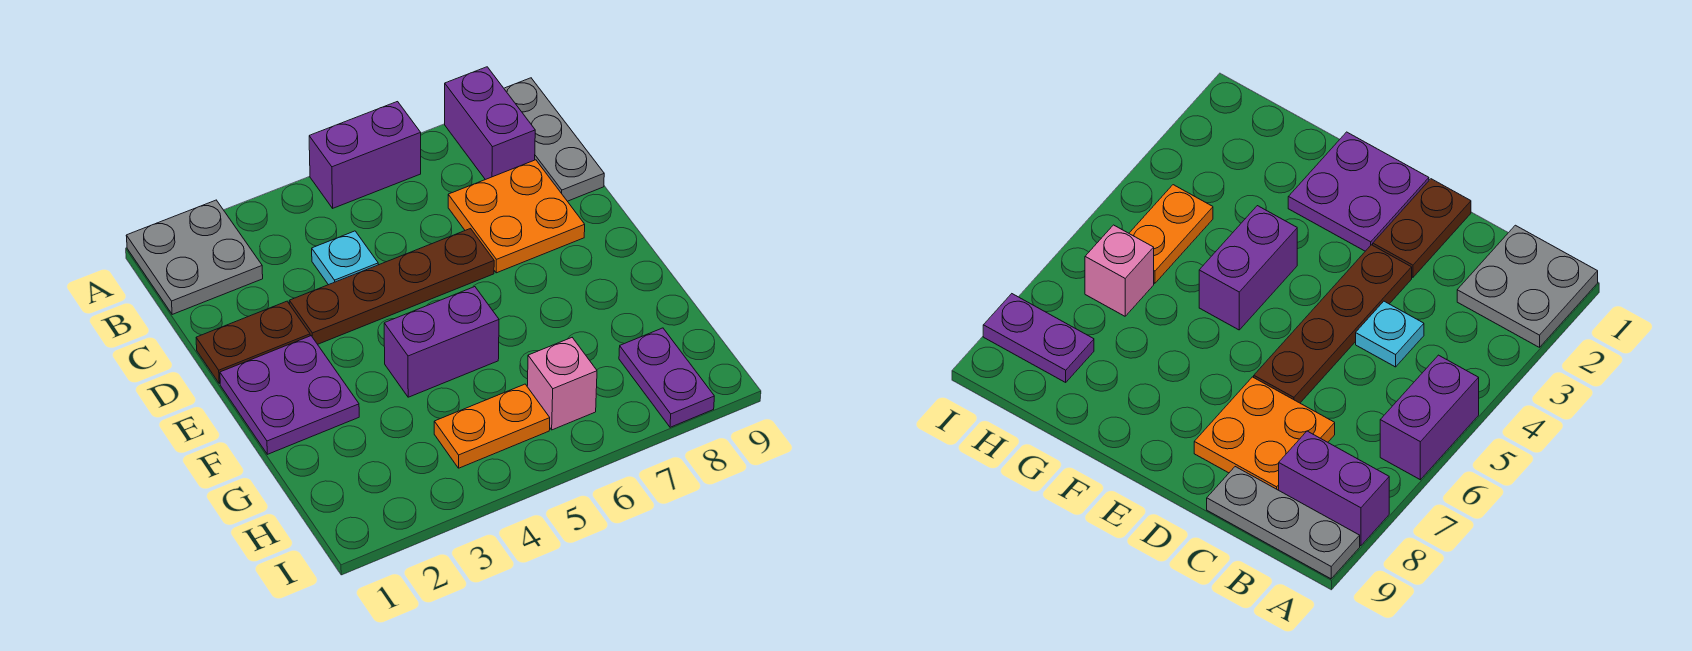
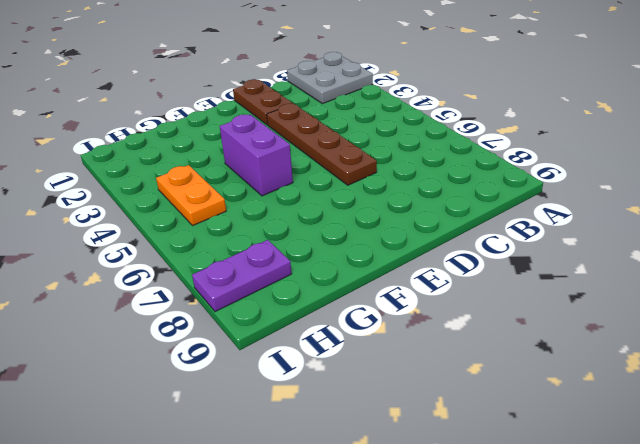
none -> purple 1x2 brick [309,102,421,208]
none -> purple 1x2 brick [445,67,535,180]
none -> grey 1x3 plate [504,78,604,201]

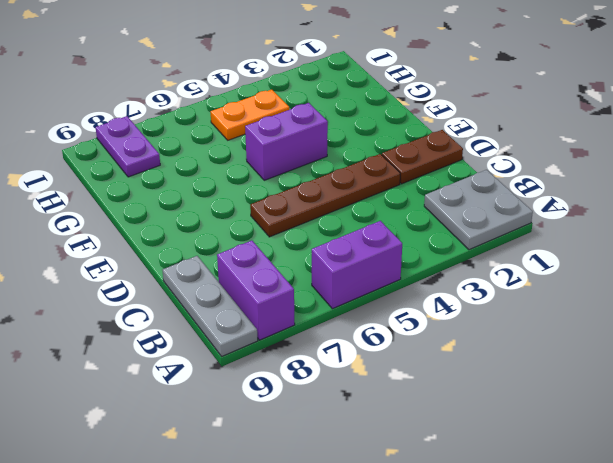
none -> cyan 1x1 plate [312,231,378,285]
none -> orange 2x2 plate [448,160,585,273]
none -> purple 2x2 plate [220,336,359,454]

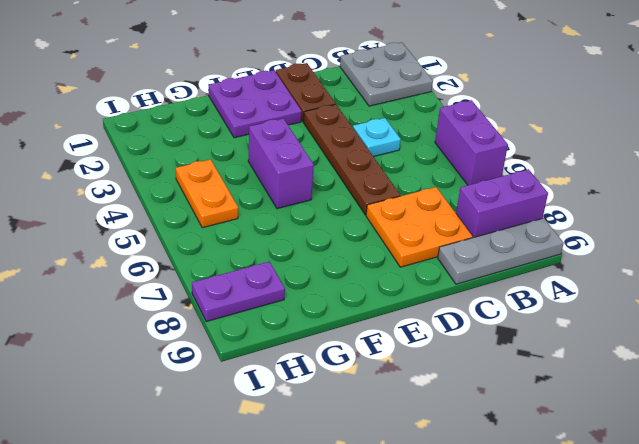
none -> pink 1x1 brick [527,338,597,430]

